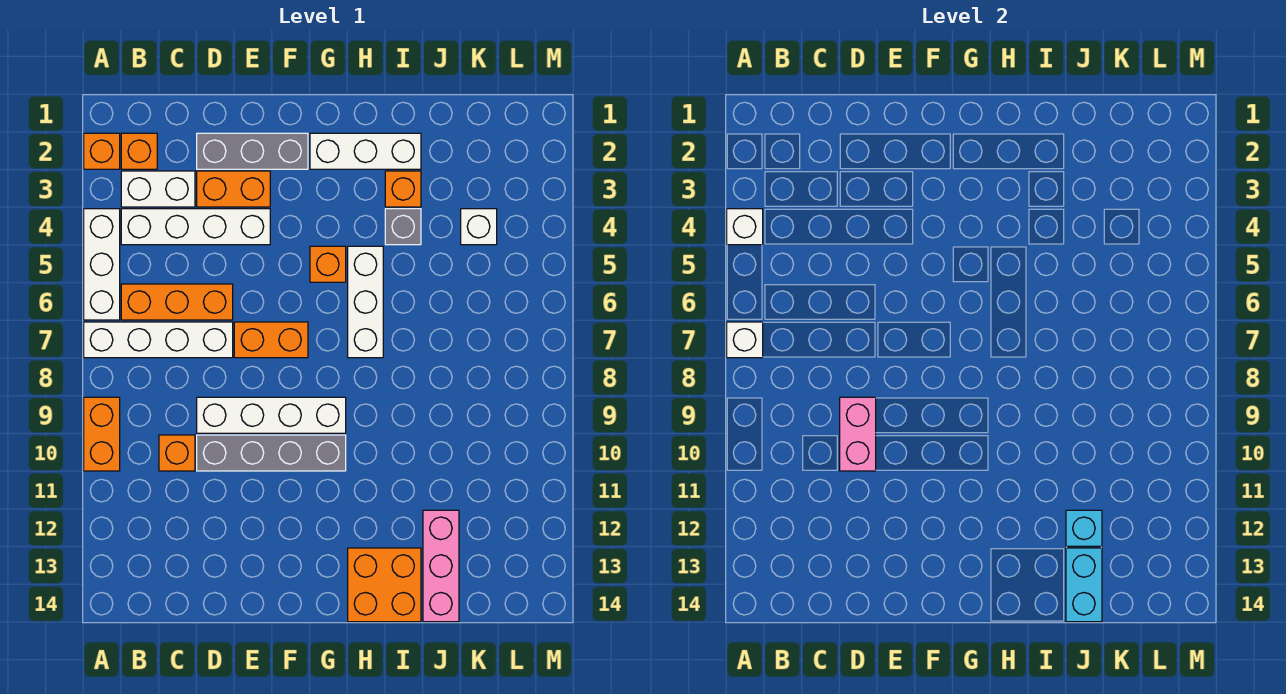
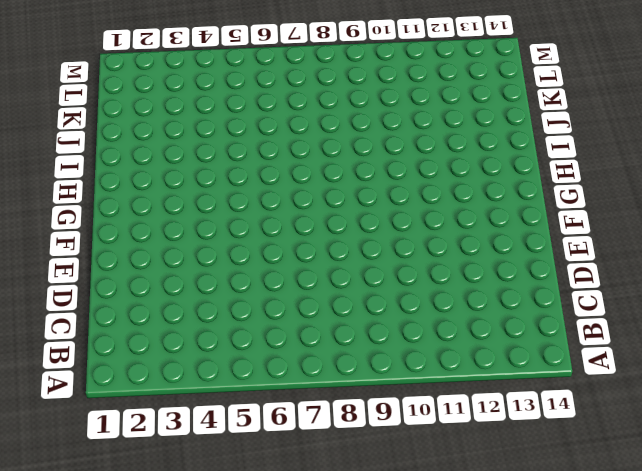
none -> orange 1x1 brick [84,133,120,169]
none -> white 1x3 brick [84,209,120,320]
none -> white 1x4 brick [84,322,233,358]

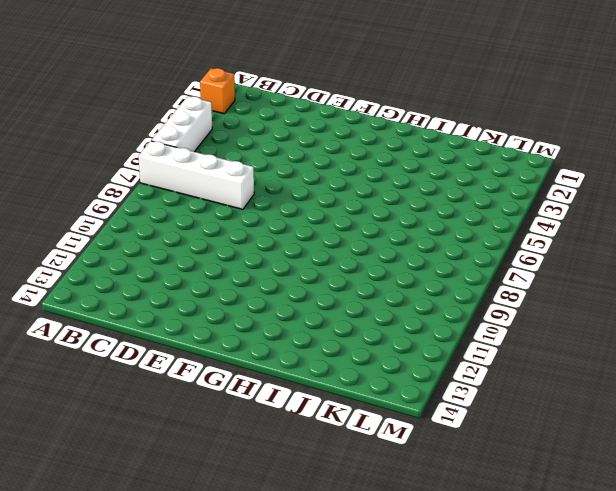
none -> orange 1x2 brick [84,397,120,471]
none -> orange 1x1 brick [121,133,157,169]
none -> white 1x2 brick [121,171,195,207]

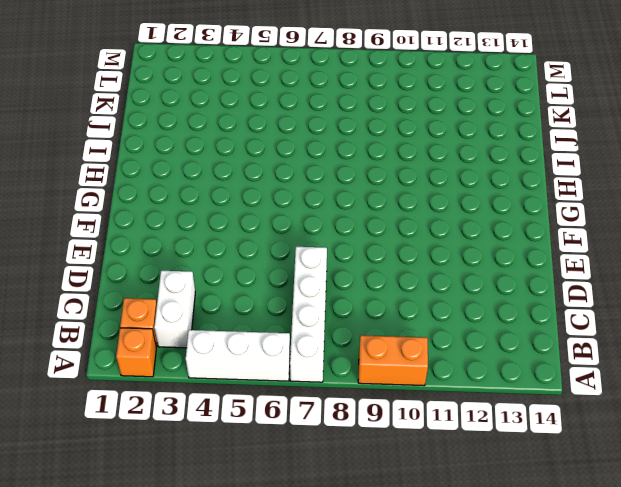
none -> white 1x4 brick [121,209,270,245]
none -> orange 1x3 brick [121,284,233,320]
none -> orange 1x1 brick [159,435,195,471]

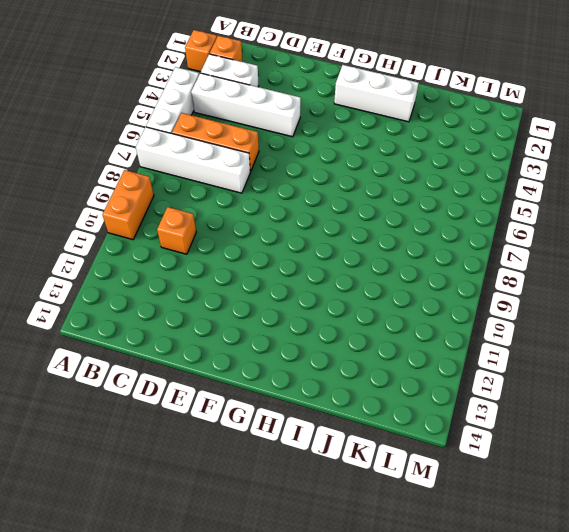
none -> grey 1x3 brick [197,133,308,169]
none -> orange 1x2 brick [197,171,270,207]
none -> white 1x4 brick [197,397,346,433]

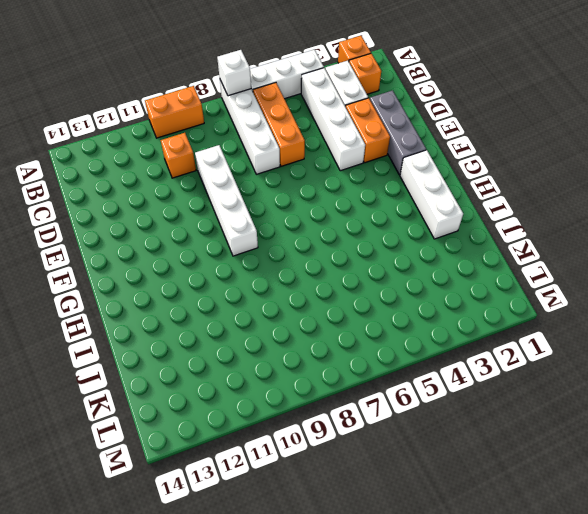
none -> grey 1x4 brick [197,435,346,471]
none -> orange 1x2 brick [234,322,308,358]
none -> orange 1x1 brick [310,246,346,282]

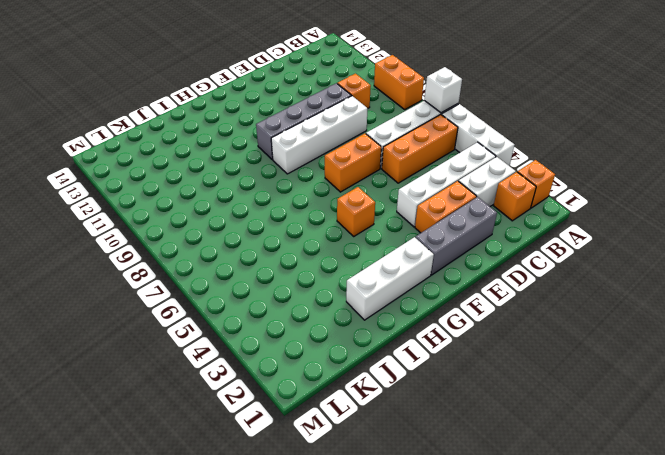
none -> white 1x3 brick [348,246,383,358]
none -> orange 2x2 brick [348,548,421,622]
none -> orange 1x1 brick [385,171,421,207]

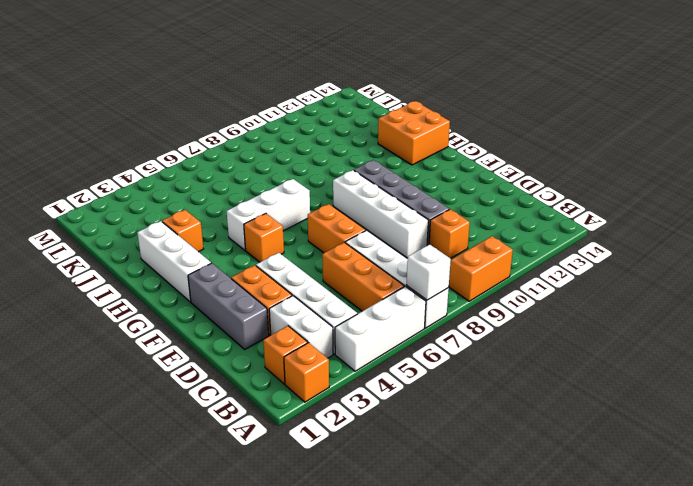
none -> grey 1x1 brick [385,209,421,245]
none -> pink 1x3 brick [423,510,459,622]
none -> white 1x1 brick [461,209,497,245]

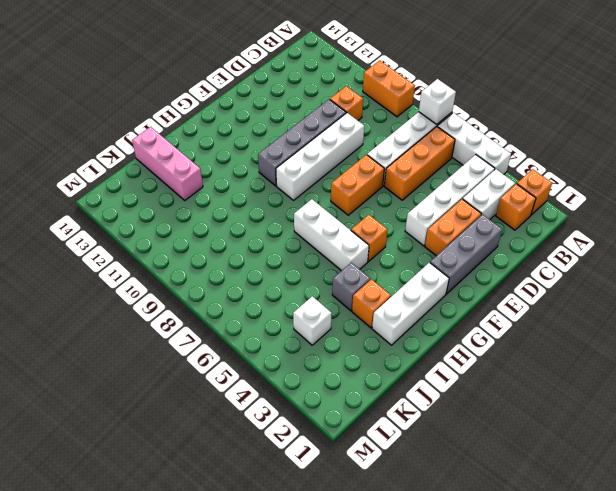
none -> orange 2x2 brick [348,548,421,622]
none -> white 1x1 brick [727,209,763,245]
none -> pink 1x2 brick [840,397,876,471]

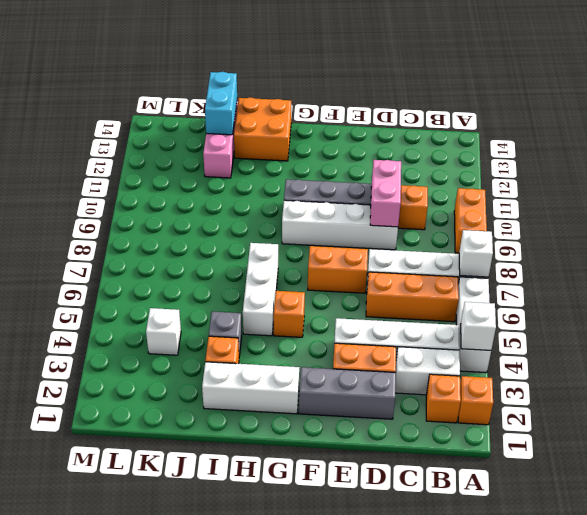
none -> cyan 1x1 brick [1066,510,1102,546]

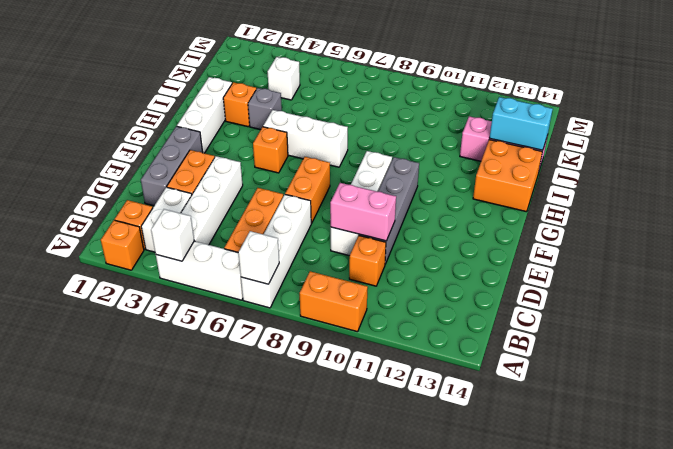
none -> cyan 1x1 brick [1066,510,1102,546]

